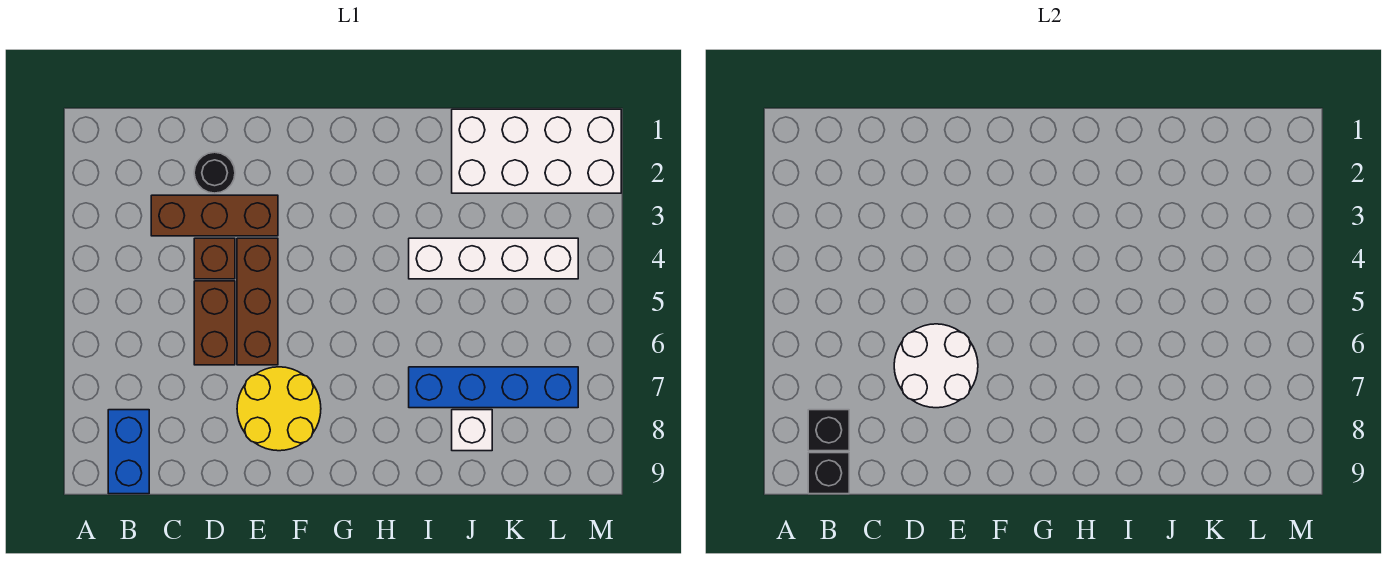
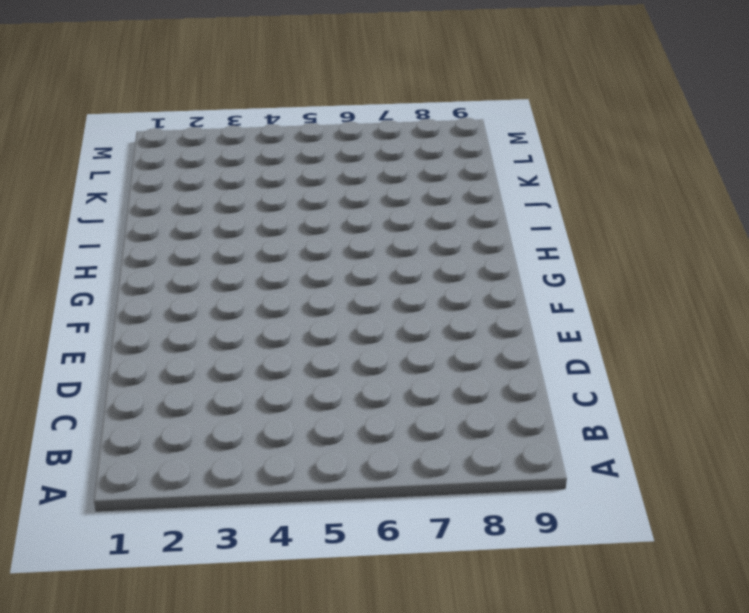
none -> blue 1x2 brick [108,410,149,494]
none -> brown 1x3 brick [151,195,278,236]
none -> black 1x1 round brick [194,152,235,193]

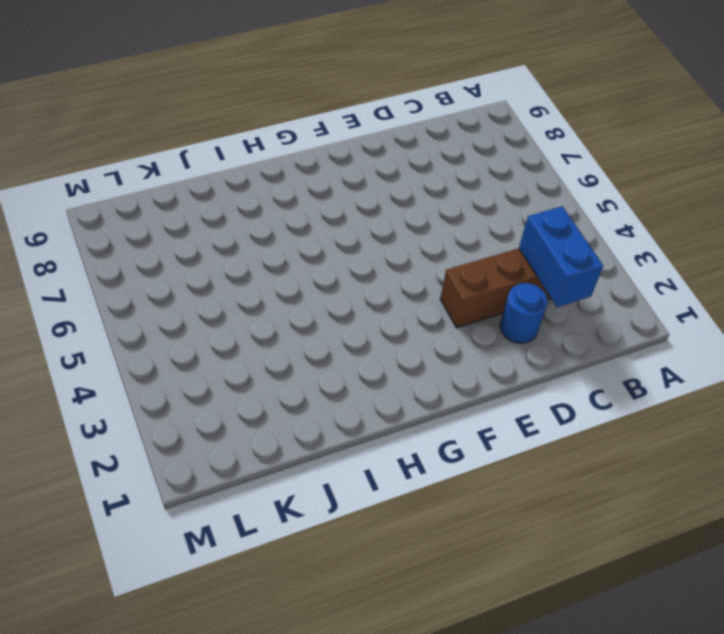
blue 1x2 brick [519,206,603,307] -> blue 1x2 brick moved to [108,410,149,494]
blue 1x1 round brick [500,283,548,343] -> black 1x1 round brick [194,152,235,193]
none -> brown 1x1 brick [194,238,235,279]
none -> brown 1x2 brick [194,281,235,365]
none -> brown 1x3 brick [237,238,278,365]

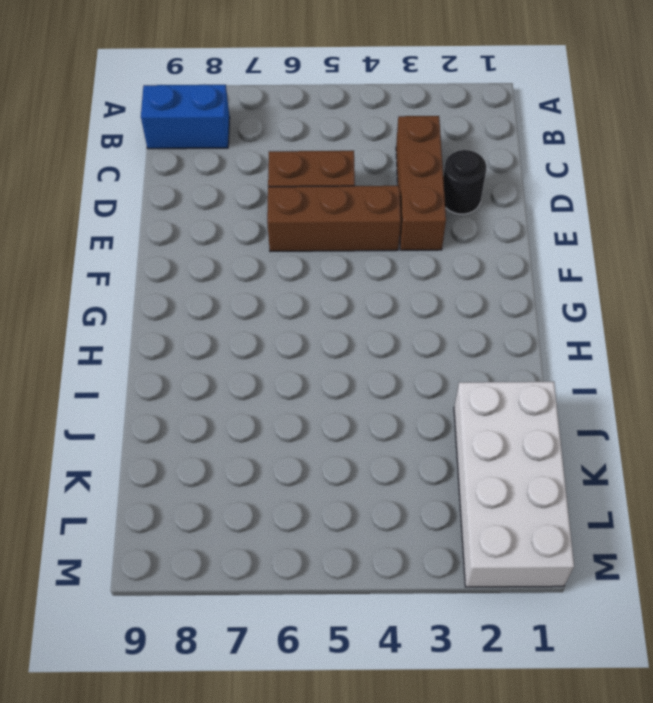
none -> brown 1x1 brick [194,238,235,279]
none -> yellow 2x2 round brick [237,367,321,451]
none -> white 1x4 brick [409,238,578,279]

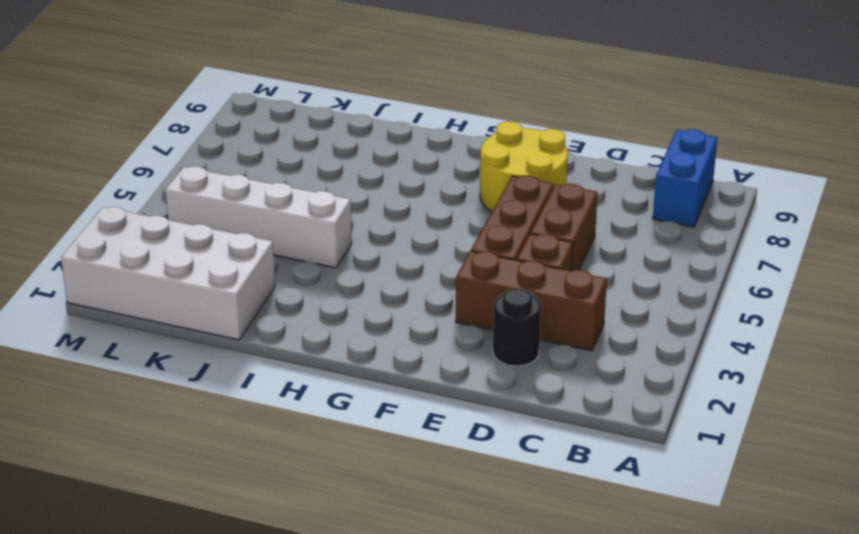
none -> blue 1x4 brick [409,367,578,408]
none -> white 1x1 brick [452,410,492,451]
none -> black 1x1 brick [808,410,849,451]

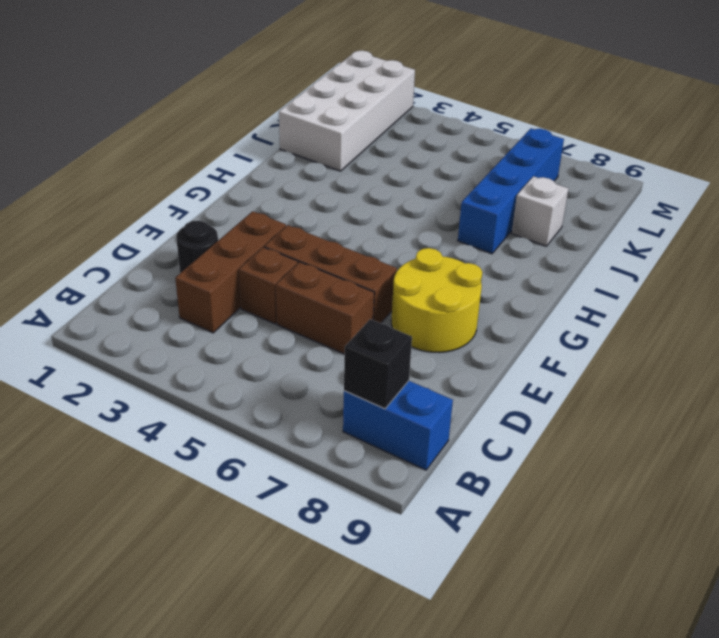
none -> white 1x4 brick [409,238,578,279]
none -> black 1x1 brick [808,453,849,494]
none -> white 2x2 round brick [894,324,978,408]

